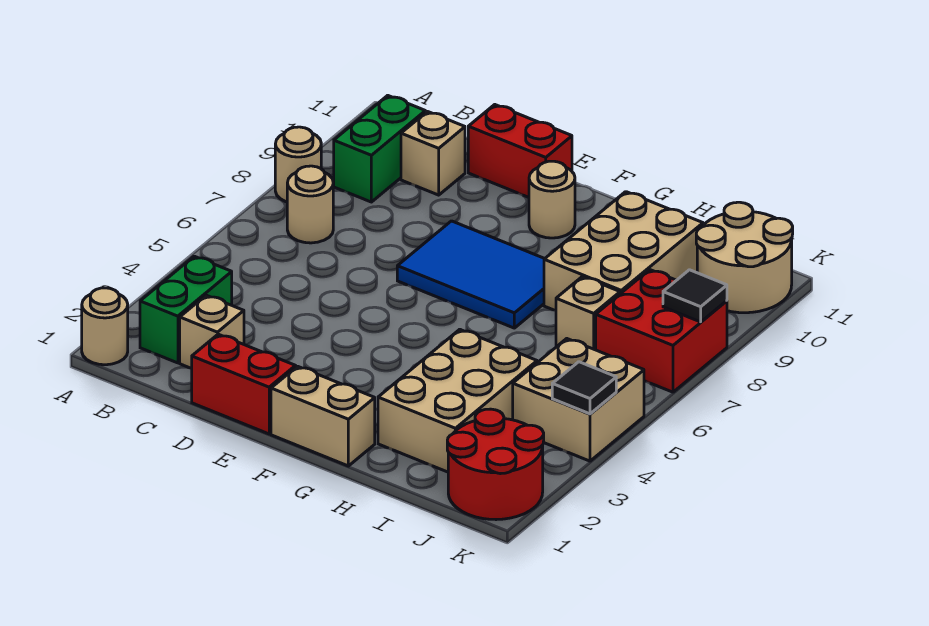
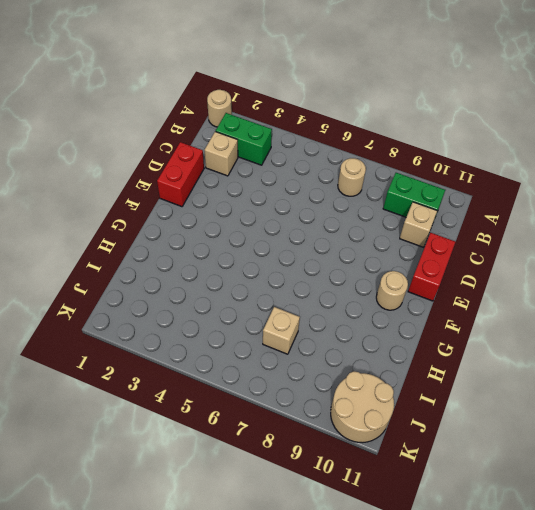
none -> tan 1x1 round brick [275,127,321,202]
none -> blue 2x3 tile [397,221,545,328]
none -> tan 1x2 brick [271,366,375,466]

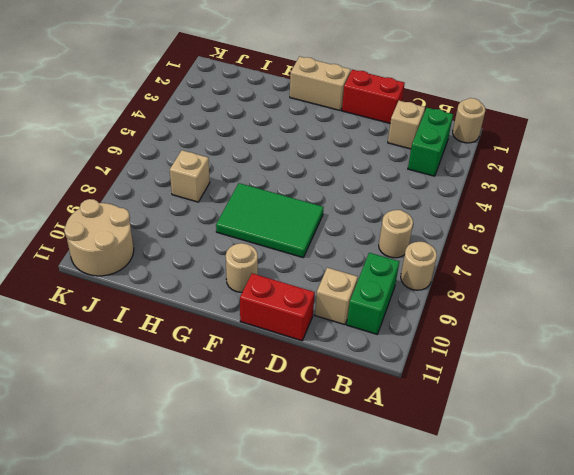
green 2x3 tile [216,183,324,258] -> blue 2x3 tile [397,221,545,328]
none -> tan 2x3 brick [378,329,537,472]
none -> tan 2x3 brick [544,192,703,311]
none -> red 2x2 round brick [447,409,544,520]

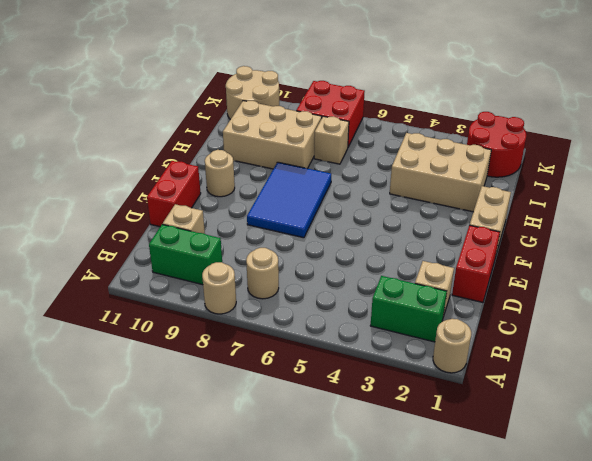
none -> tan 2x2 brick [513,339,644,461]
none -> black 1x1 tile [552,362,616,414]
none -> black 1x1 tile [663,270,727,322]

